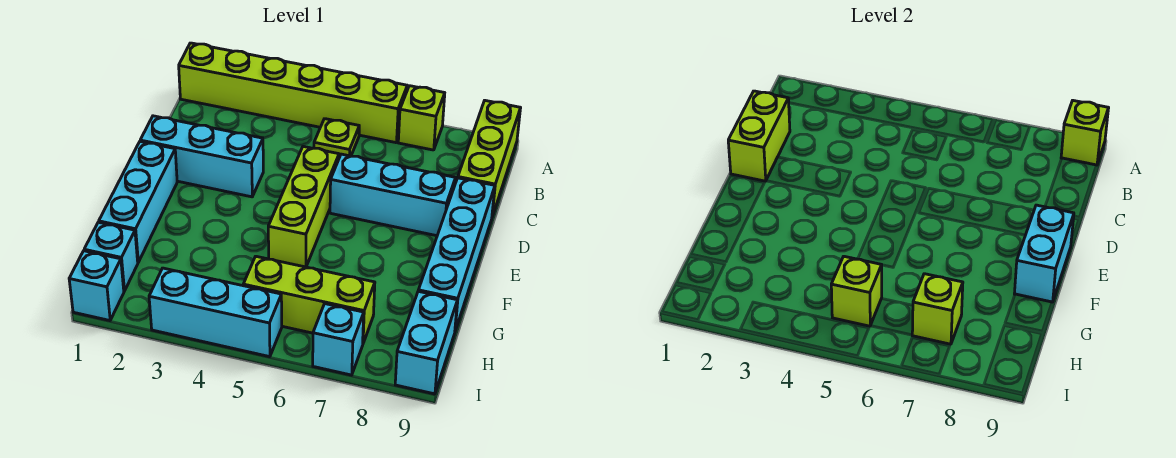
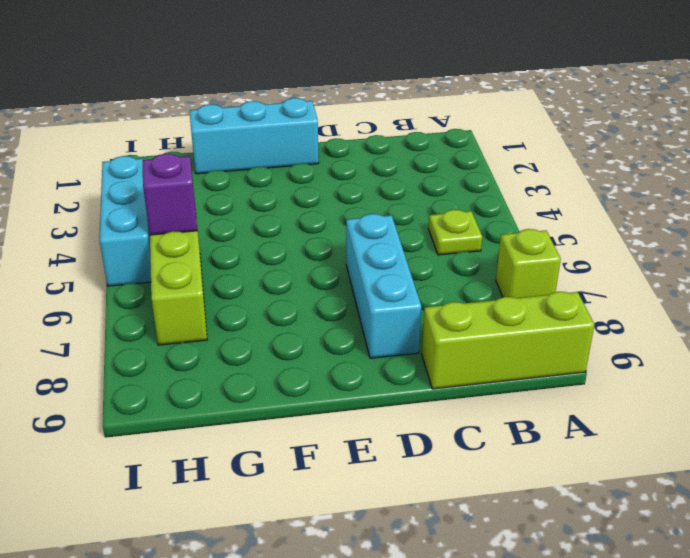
purple 1x1 brick [143,154,197,235] -> lime 1x1 brick [831,256,882,326]
none -> lime 1x6 brick [179,43,407,143]
none -> cyan 1x3 brick [140,116,263,197]
none -> lime 1x3 brick [268,146,339,267]

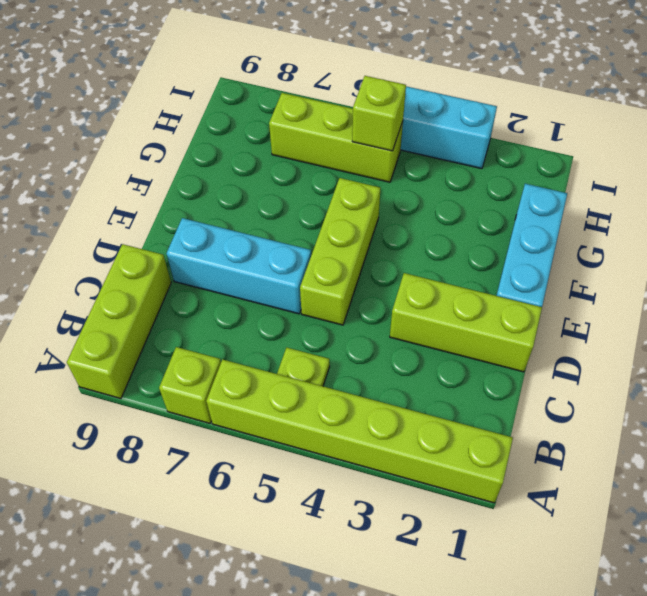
lime 1x3 brick [390,273,542,372] -> cyan 1x3 brick [140,116,263,197]
none -> cyan 1x4 brick [418,178,495,331]
none -> cyan 1x1 brick [84,222,138,291]
none -> cyan 1x2 brick [395,291,457,394]

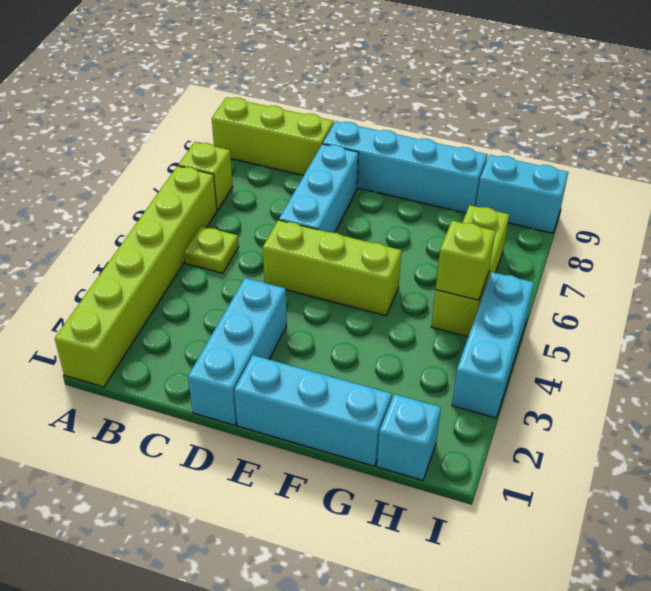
none -> cyan 1x1 brick [69,251,124,321]
none -> cyan 1x1 brick [313,304,364,375]
none -> lime 1x1 brick [1061,101,1108,165]

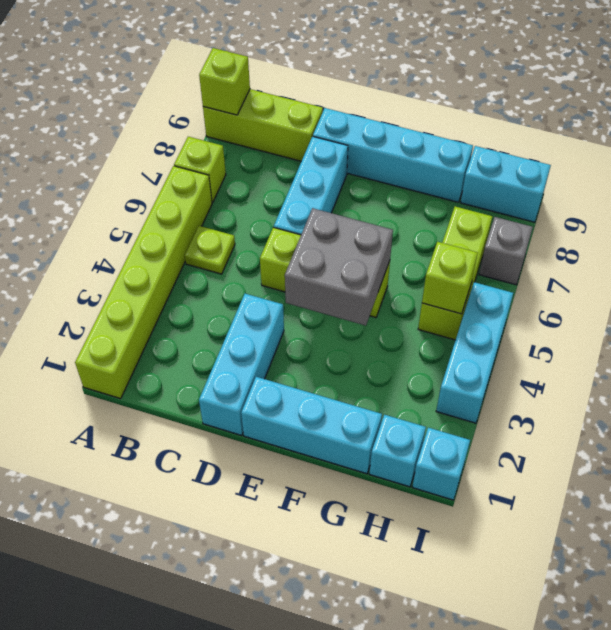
grey 2x2 brick [285,208,393,325] -> none
grey 1x1 brick [479,217,533,285] -> cyan 1x1 brick [313,304,364,375]
none -> lime 1x2 brick [728,91,790,181]
none -> cyan 1x2 brick [1014,205,1074,302]
none -> lime 1x1 brick [912,274,963,344]

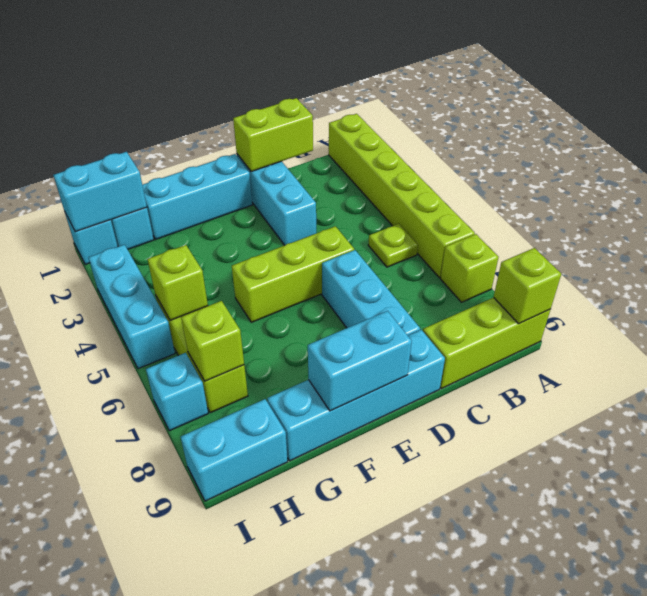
cyan 1x2 brick [53,152,147,232] -> none

